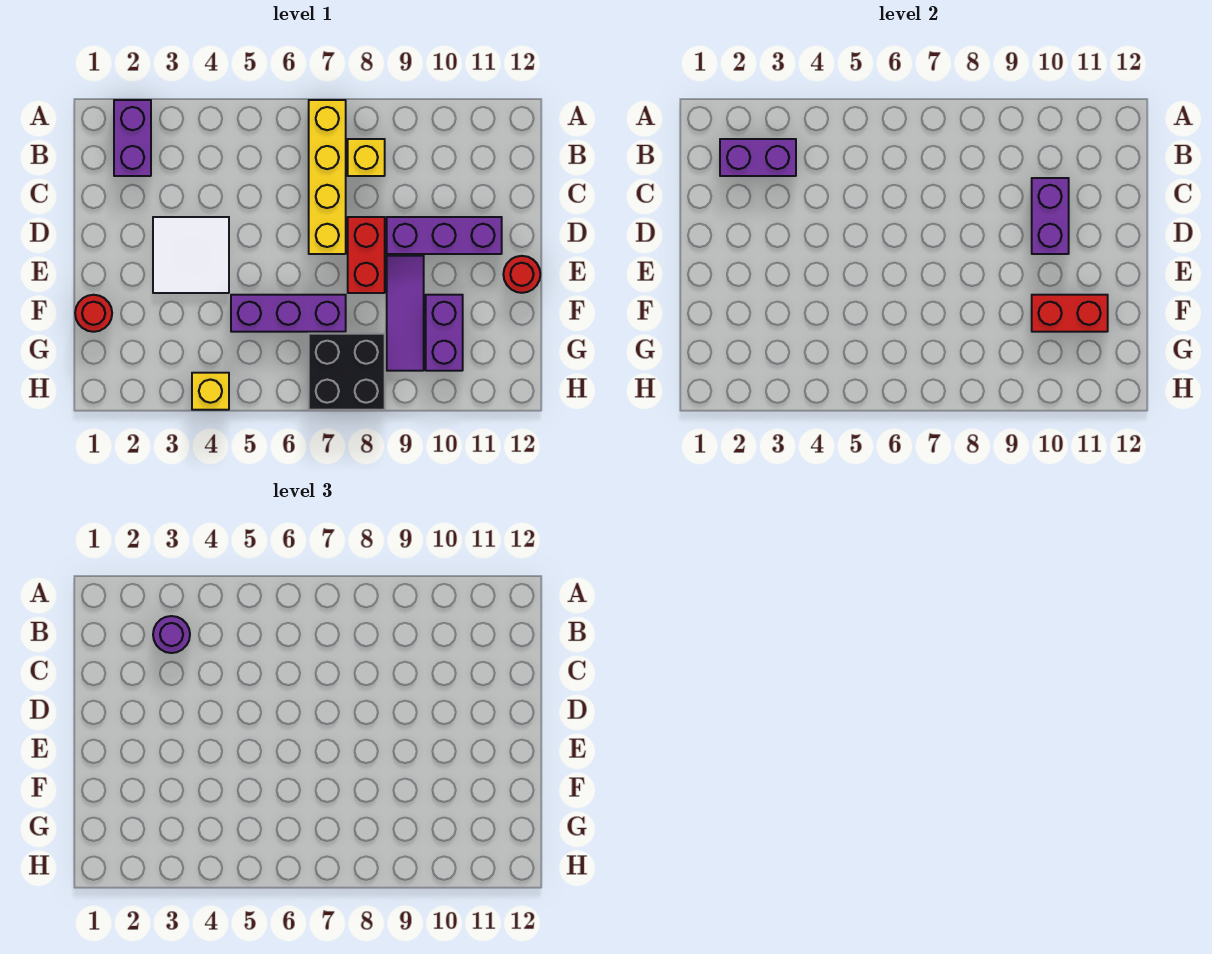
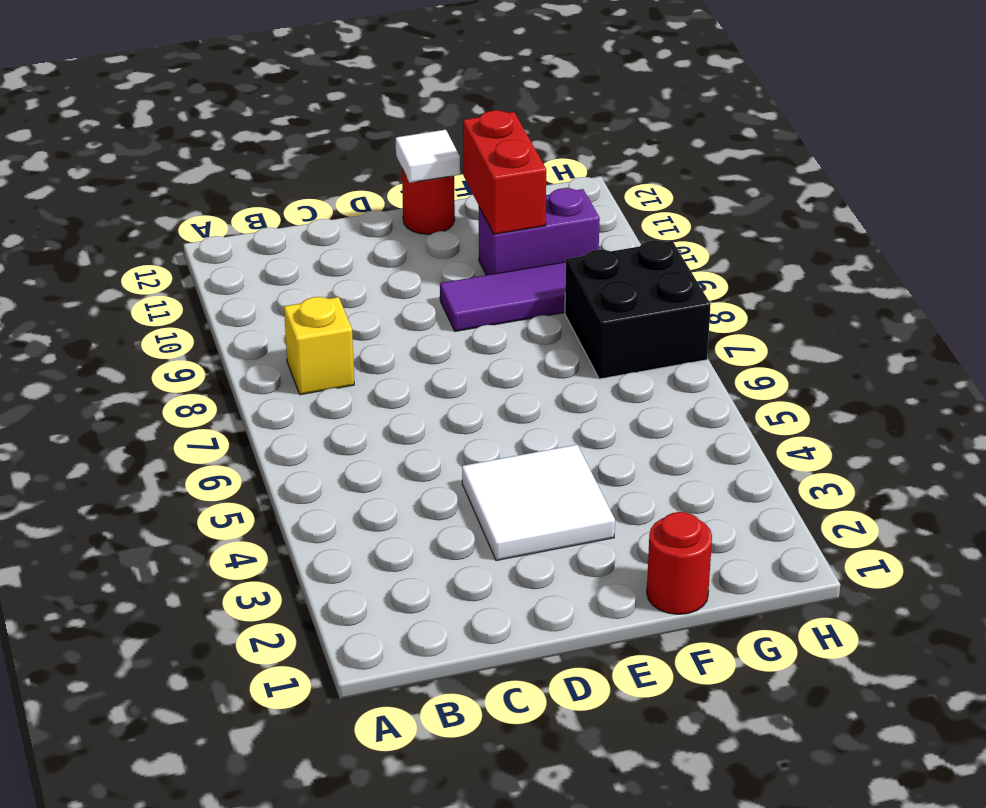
white 1x1 tile [396,130,460,183] -> none
none -> purple 1x2 brick [114,100,151,176]
none -> yellow 1x4 brick [309,100,346,254]
none -> red 1x2 brick [348,217,385,293]

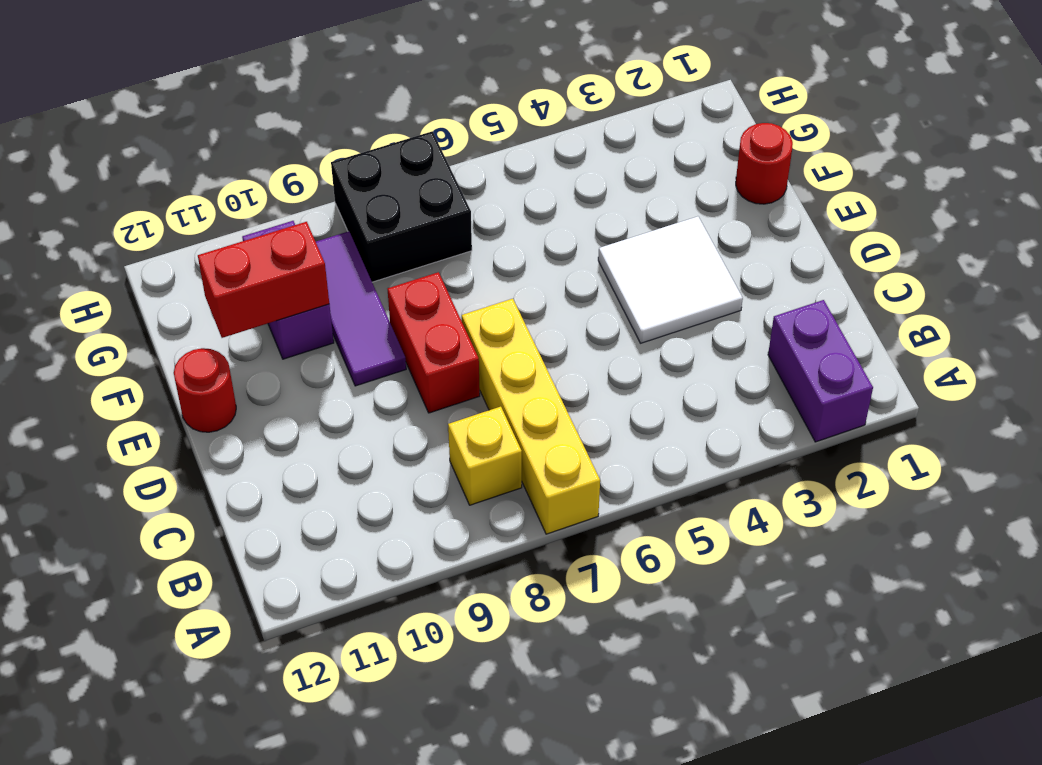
none -> purple 1x3 brick [387,217,502,254]
none -> purple 1x3 brick [231,295,346,332]
none -> yellow 1x1 brick [192,373,229,410]

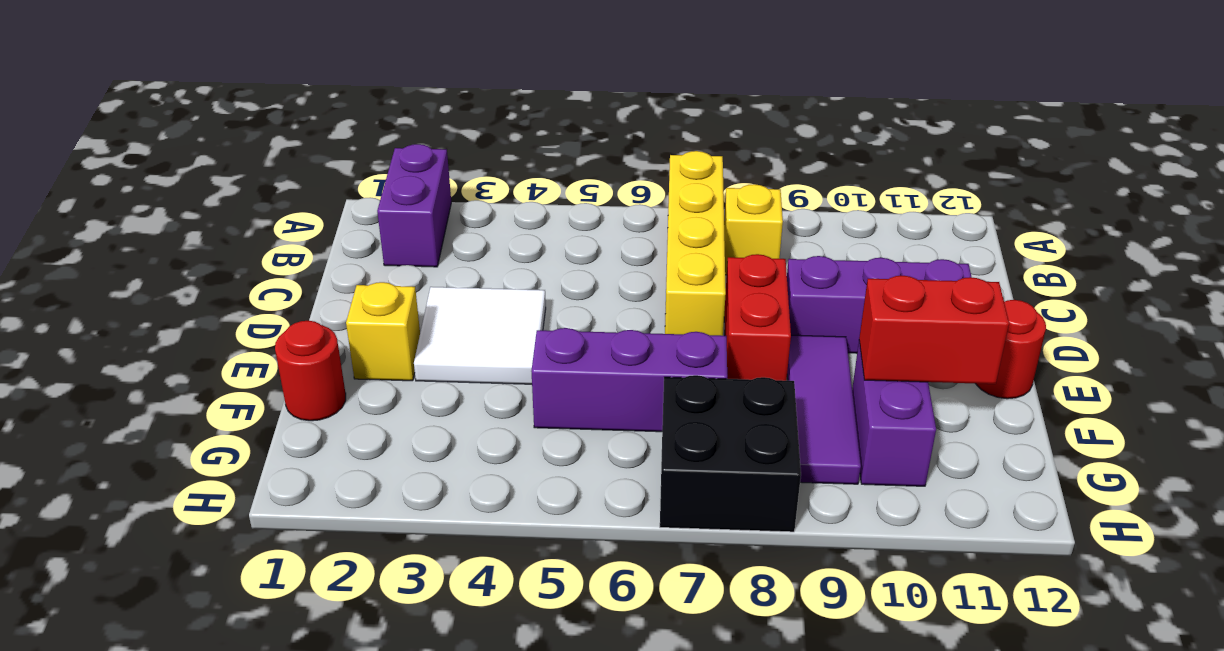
yellow 1x1 brick [346,282,420,381] -> yellow 1x1 brick moved to [192,373,229,410]
none -> purple 1x2 brick [720,139,796,176]
none -> purple 1x2 brick [1032,178,1069,254]
none -> purple 1x1 round brick [153,616,190,653]

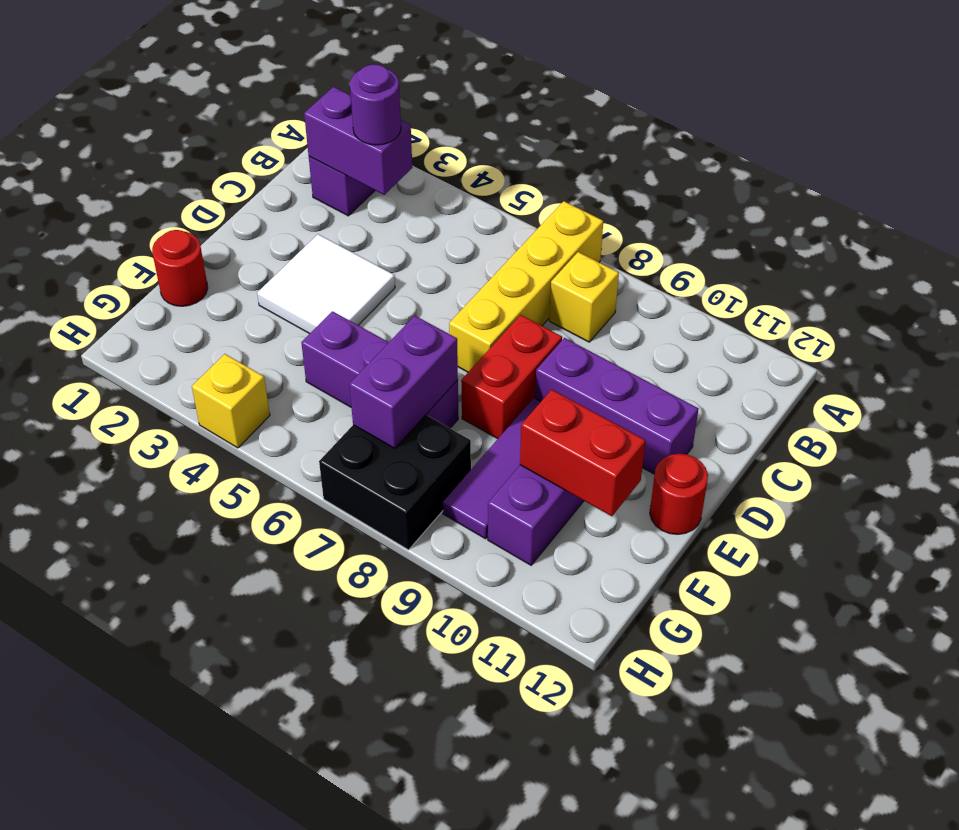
purple 1x2 brick [349,316,458,448] -> purple 1x2 brick moved to [1032,178,1069,254]

